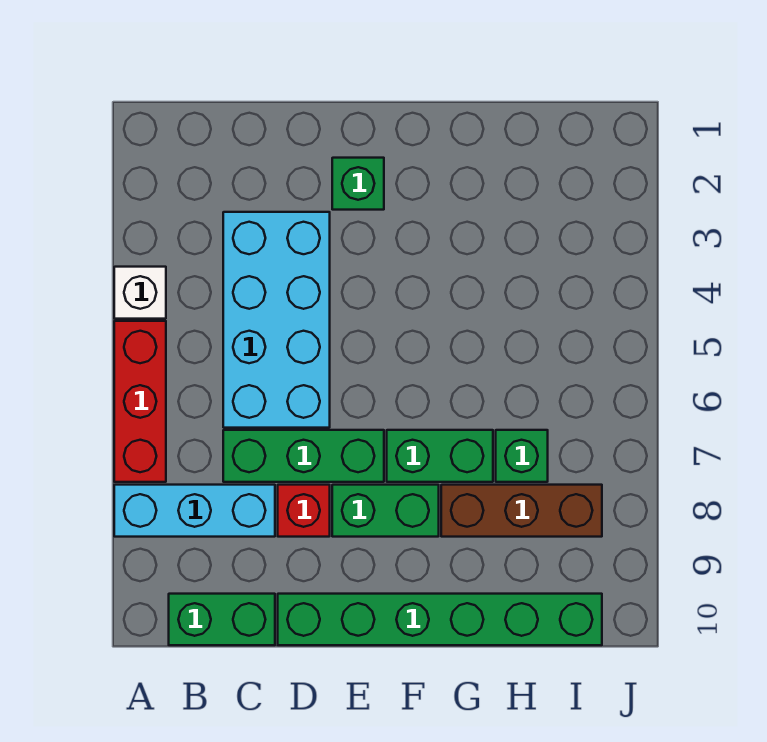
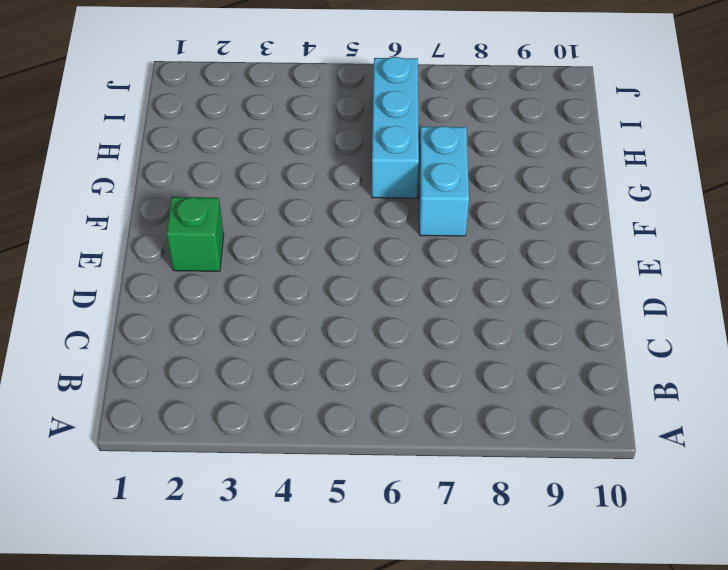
cyan 1x2 brick [419,126,469,236] -> green 1x2 brick [387,430,493,482]
cyan 1x3 brick [372,57,419,198] -> cyan 1x3 brick moved to [114,485,275,537]
none -> white 1x1 brick [114,267,166,319]
none -> red 1x3 brick [114,321,166,482]
none -> green 1x2 brick [169,594,275,645]

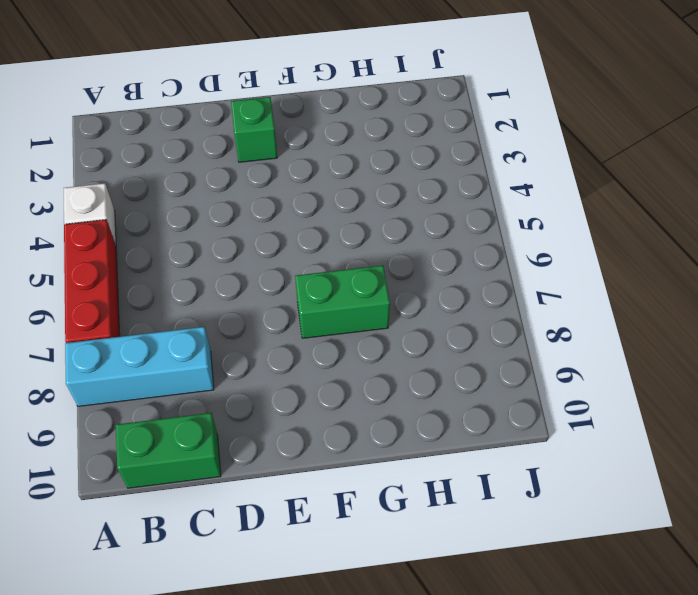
none -> cyan 2x4 brick [223,212,330,428]
none -> green 1x3 brick [223,430,384,482]
none -> red 1x1 brick [278,485,330,537]

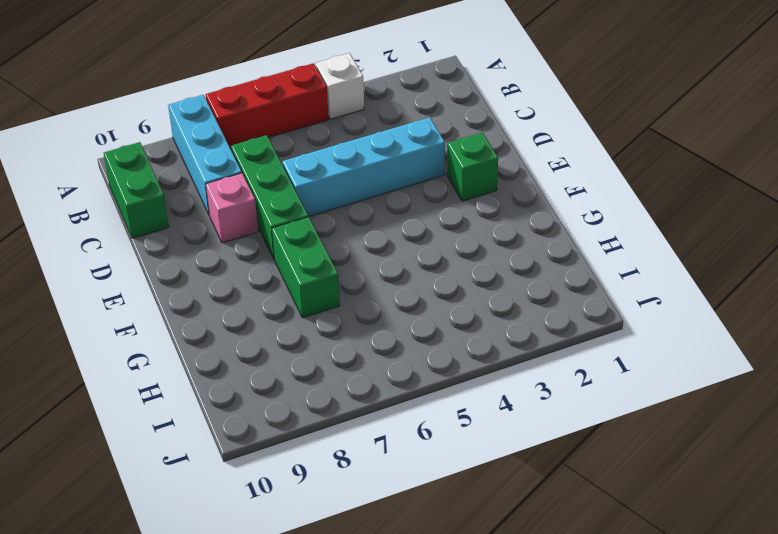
cyan 1x4 brick [282,117,445,217] -> cyan 2x4 brick [223,212,330,428]
pink 1x1 brick [206,173,258,243] -> red 1x1 brick [278,485,330,537]
none -> green 1x6 brick [278,594,602,645]
none -> green 1x2 brick [332,485,439,537]
none -> brown 1x3 brick [441,485,602,537]

